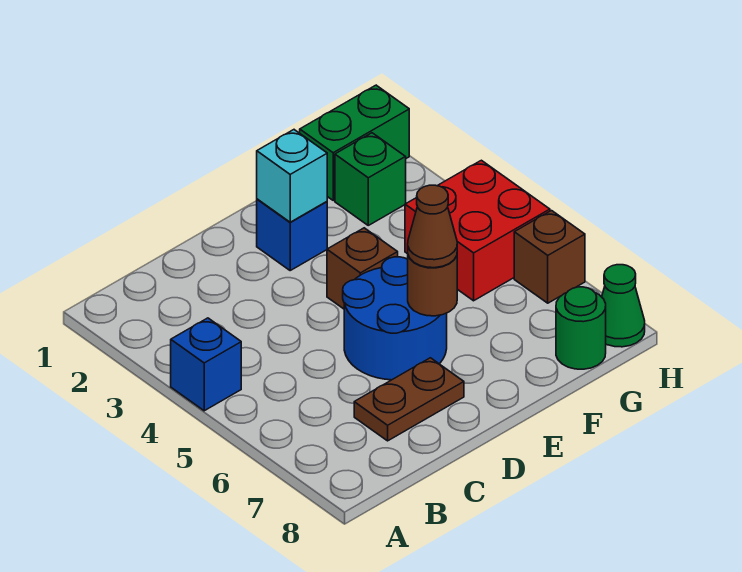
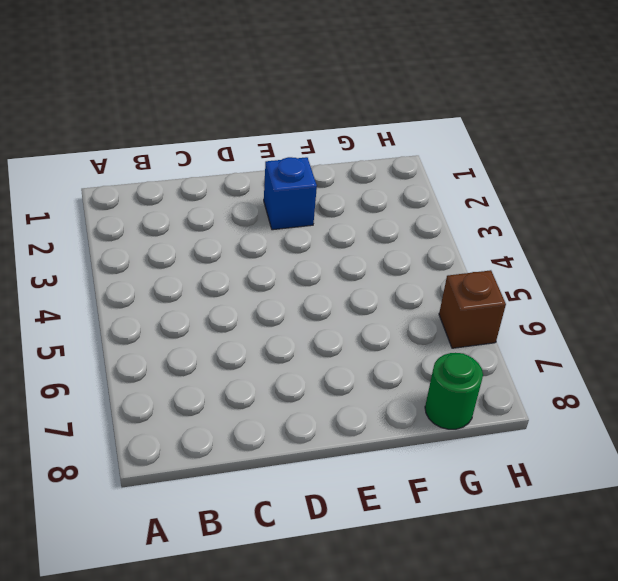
none -> blue 1x1 brick [171,318,241,411]
none -> brown 1x2 plate [354,358,464,441]
none -> blue 2x2 round brick [343,257,447,380]

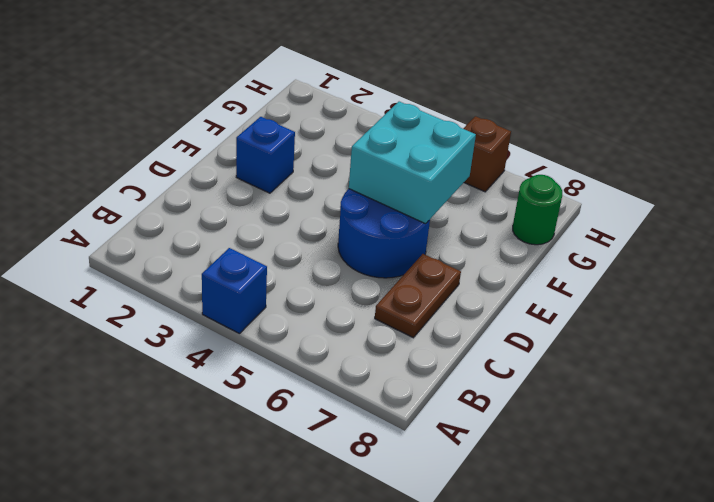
cyan 2x2 brick [349,102,476,224] -> brown 1x1 round brick [408,256,457,316]
none -> brown 1x1 brick [327,228,398,309]
none -> green 1x2 brick [300,85,409,200]
none -> green 1x1 brick [335,133,406,225]

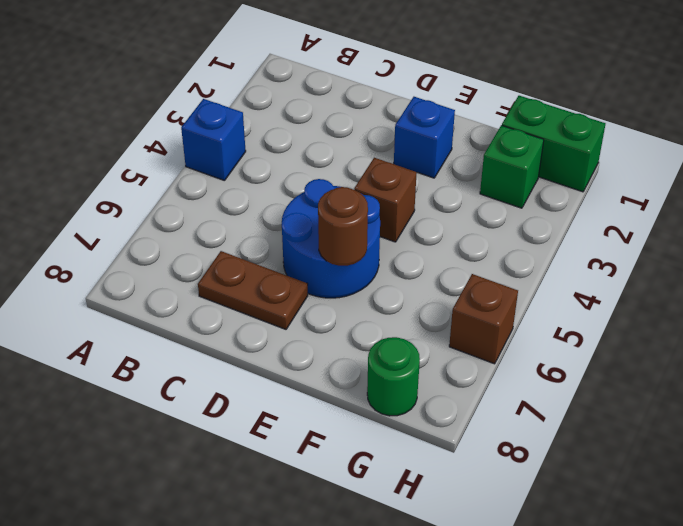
none -> red 2x2 brick [405,160,550,301]
none -> green 1x1 cone [602,265,645,347]
none -> cyan 1x1 brick [257,130,327,222]

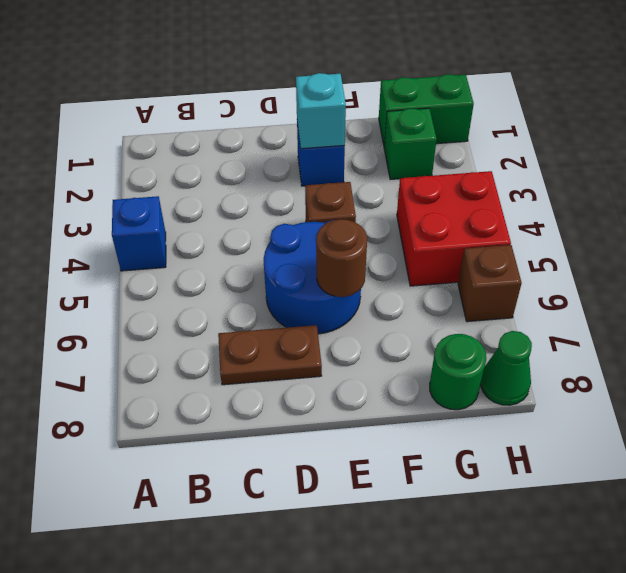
none -> brown 1x1 cone [408,185,457,268]

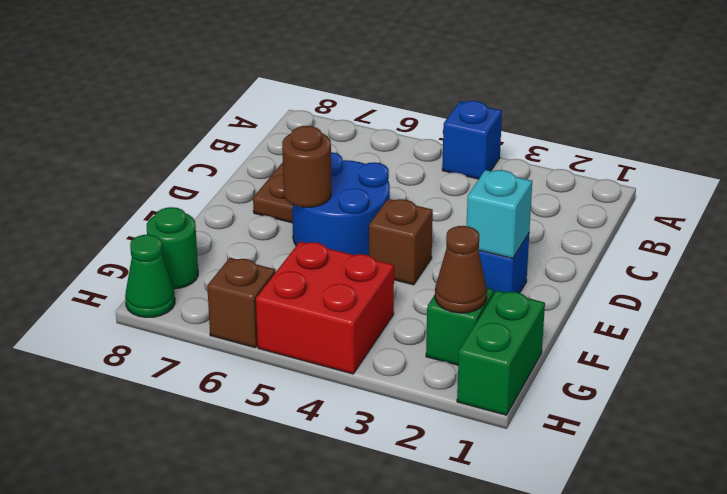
brown 1x1 cone [435,226,487,313] -> brown 1x1 cone moved to [408,185,457,268]

